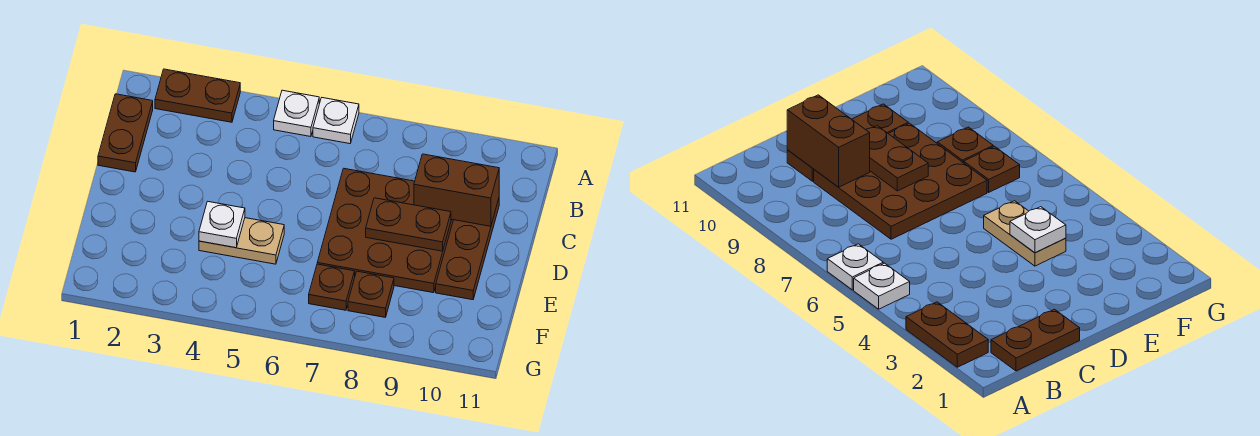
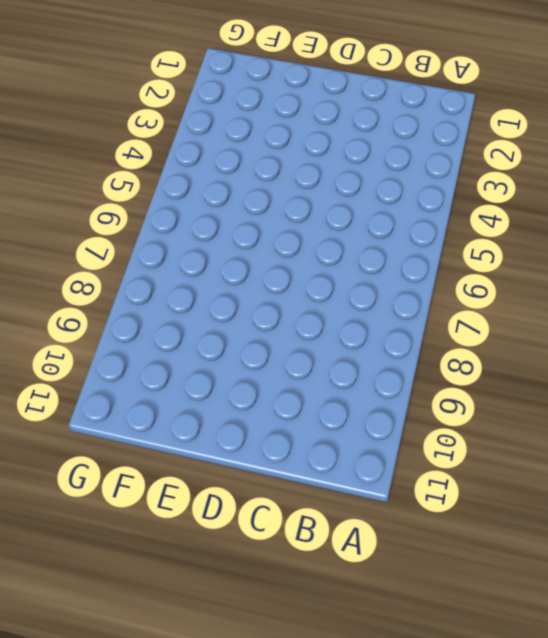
none -> brown 1x2 plate [155,69,240,122]
none -> white 1x1 plate [274,90,319,137]
none -> white 1x1 plate [313,98,359,144]

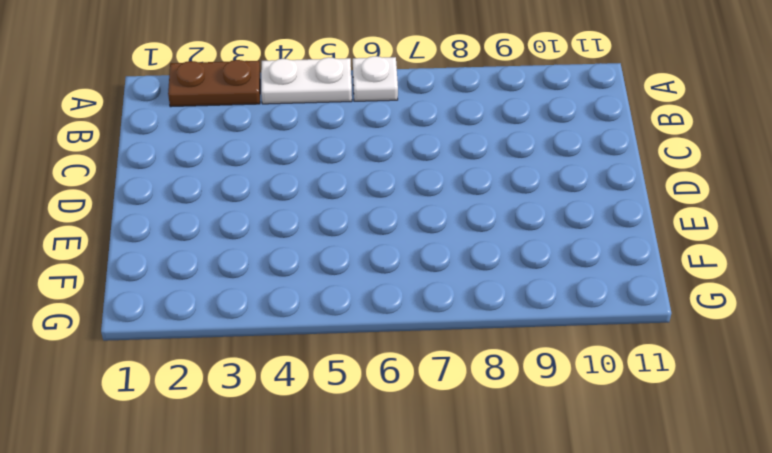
white 1x2 plate [261,57,352,104] -> white 1x1 plate [274,90,319,137]
none -> brown 1x2 plate [98,94,153,172]
none -> brown 3x3 plate [317,168,453,293]
none -> brown 1x3 plate [436,199,499,300]

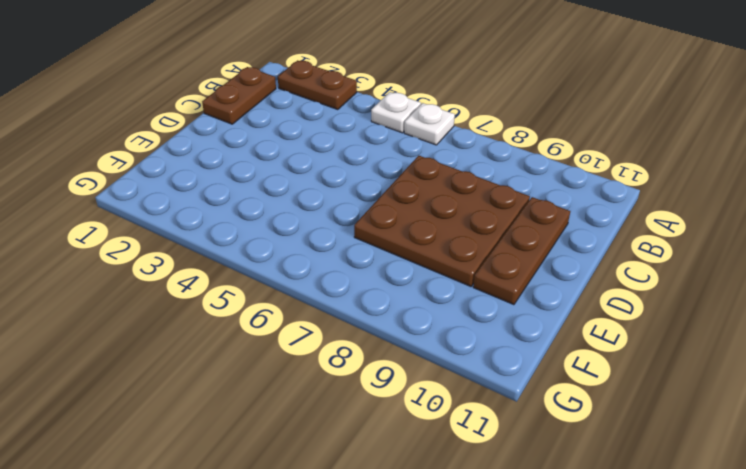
none -> tan 1x2 plate [199,218,284,264]
none -> brown 1x1 plate [309,264,355,310]
none -> brown 1x1 plate [348,271,394,317]

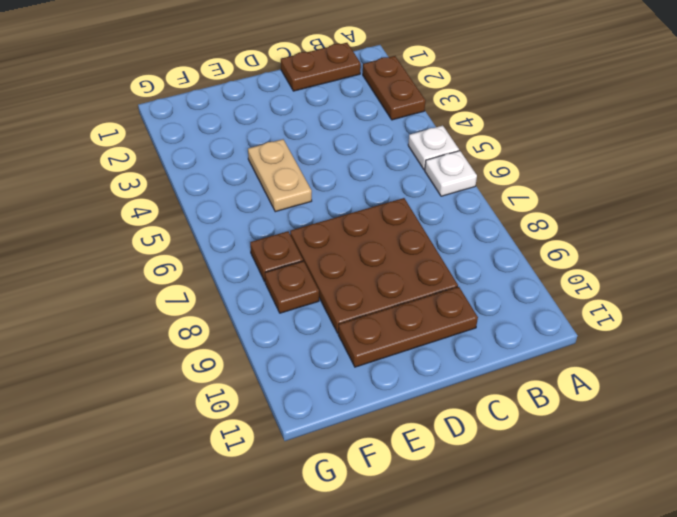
none -> brown 1x2 brick [414,154,499,226]
none -> brown 1x2 plate [366,198,451,251]
none -> white 1x1 plate [199,201,245,248]

